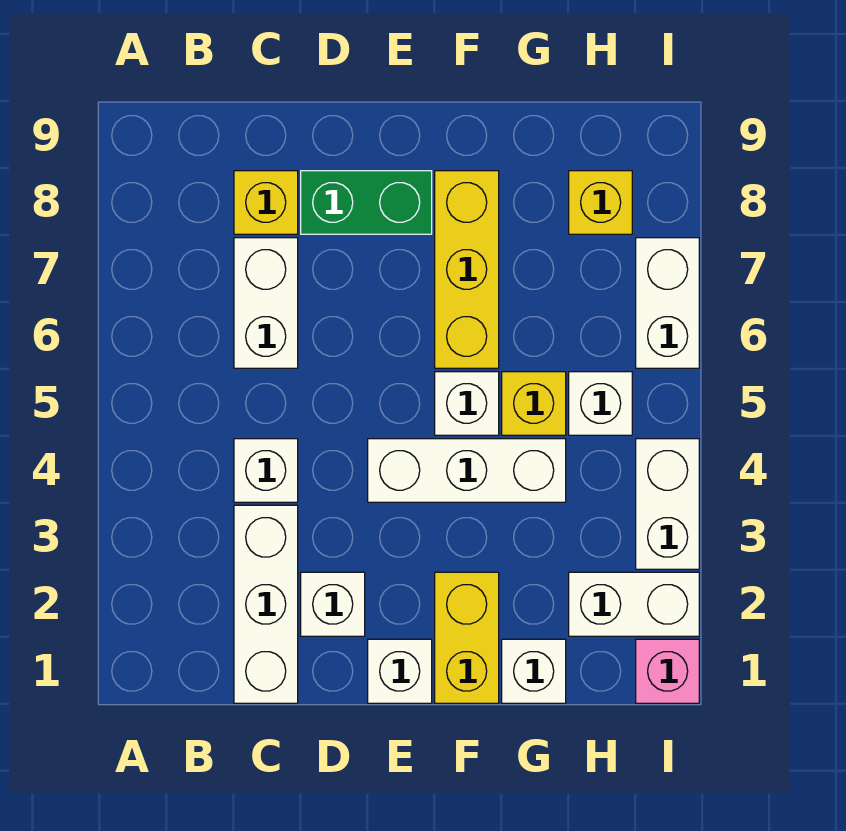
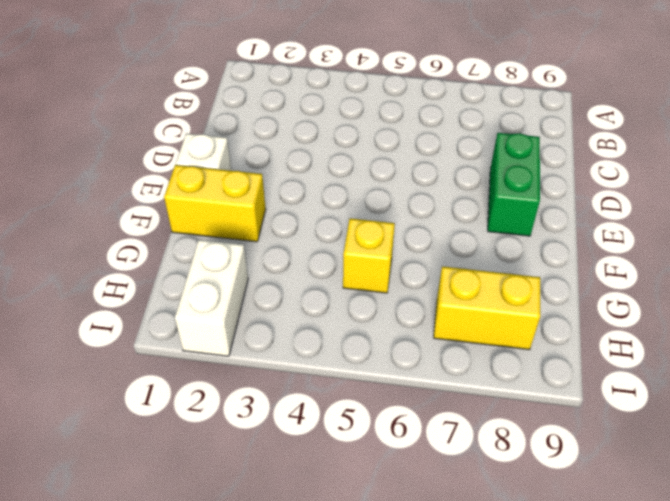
yellow 1x2 brick [434,266,540,350] -> yellow 1x1 brick [569,171,632,234]
none -> white 1x3 brick [234,505,298,703]
none -> white 1x1 brick [234,439,298,502]
none -> white 1x2 brick [234,238,298,368]

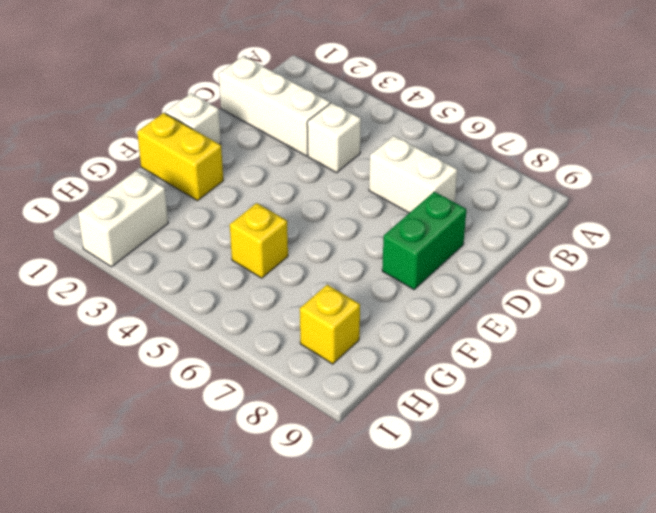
none -> yellow 1x1 brick [234,171,298,234]
none -> white 1x1 brick [301,572,365,636]
none -> white 1x3 brick [368,439,566,502]

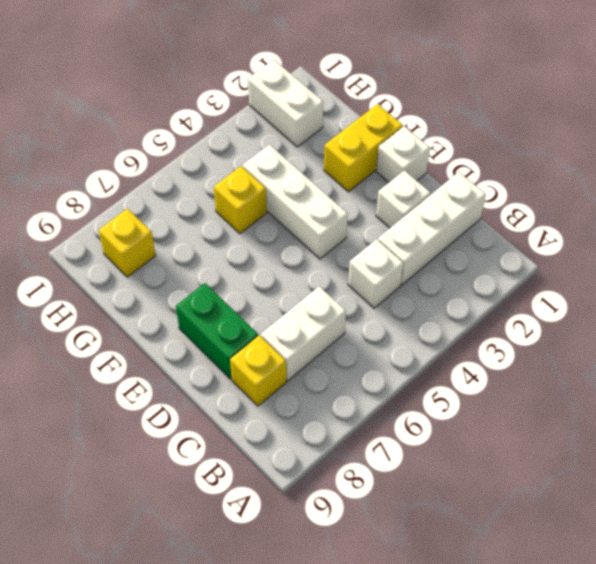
none -> white 1x1 brick [435,372,499,435]
none -> yellow 1x3 brick [435,171,499,368]
none -> white 1x1 brick [502,639,566,703]

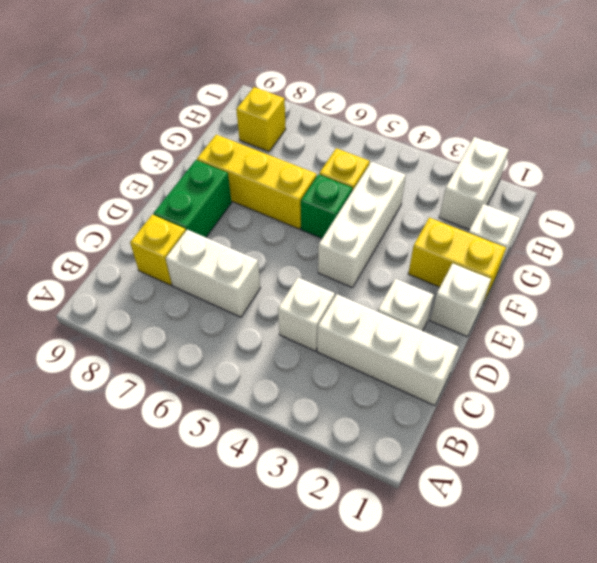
green 1x1 brick [301,174,353,238] -> white 1x1 brick [435,372,499,435]
none -> white 1x1 brick [569,372,632,435]
none -> pink 1x1 brick [636,639,699,703]
none -> white 1x2 brick [636,439,699,569]

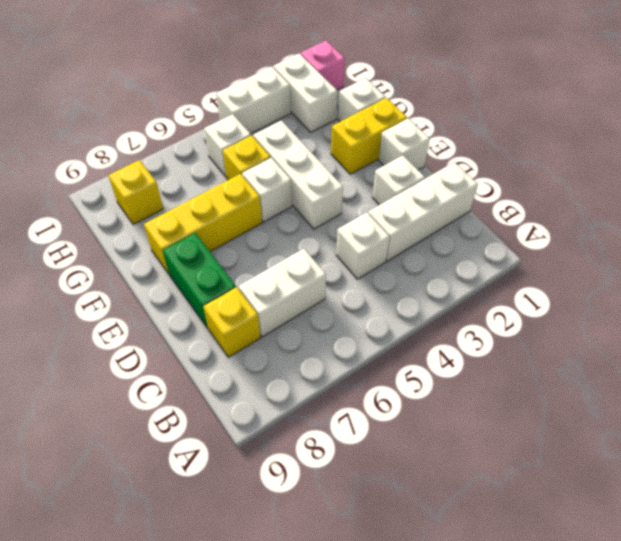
none -> white 1x2 brick [636,238,699,368]

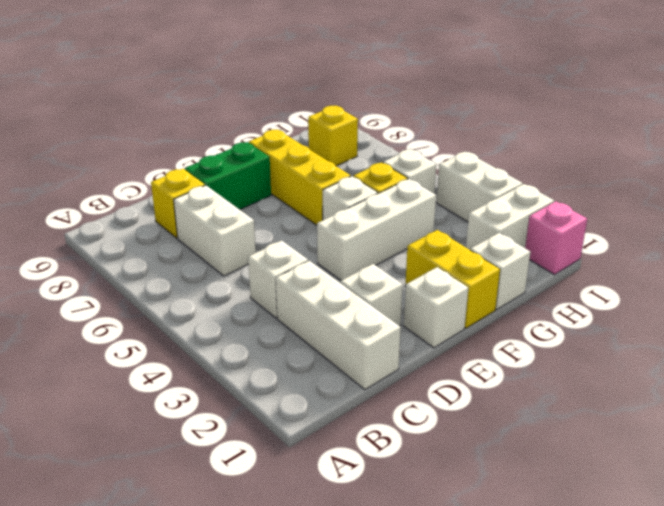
none -> white 1x2 brick [636,238,699,368]

